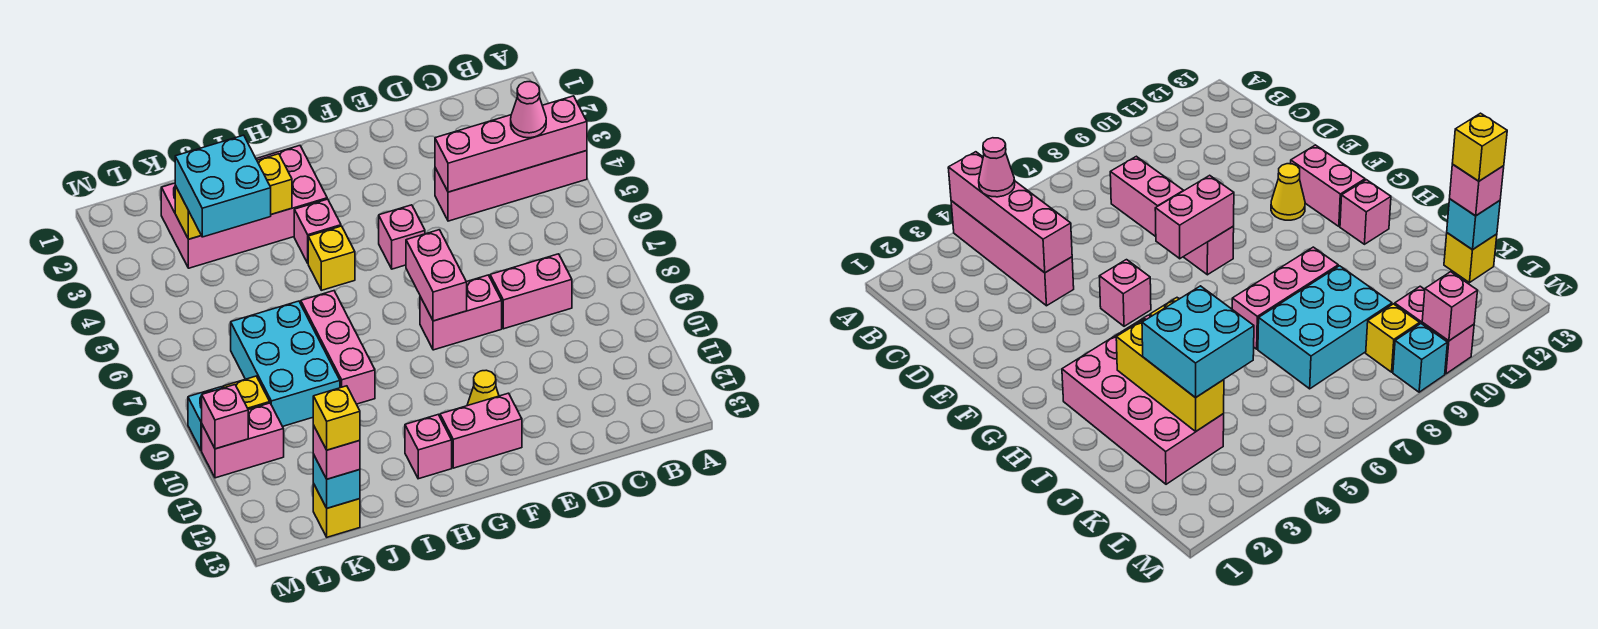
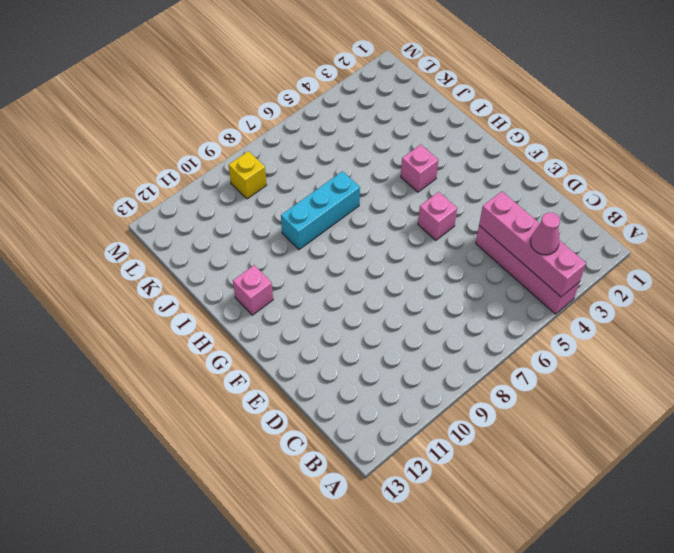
cyan 1x3 brick [281,171,360,250] -> pink 1x3 brick [301,291,375,404]
none -> pink 1x2 brick [490,254,572,329]
none -> pink 1x2 brick [420,275,502,350]
none -> yellow 1x1 cone [467,370,499,406]

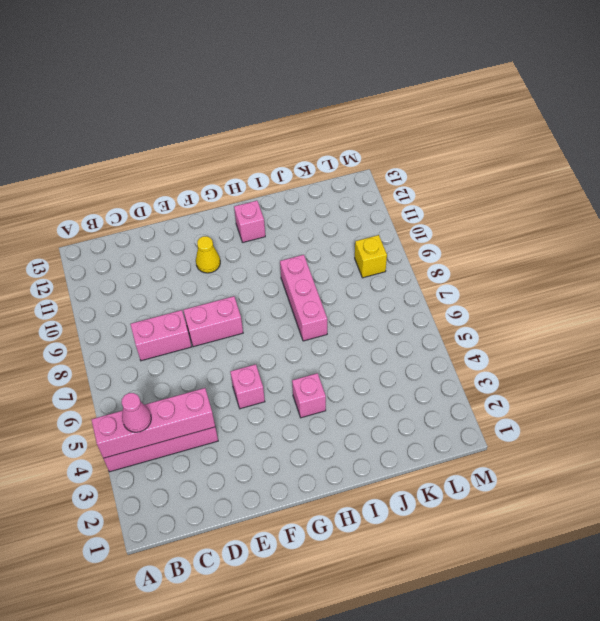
none -> pink 1x2 brick [440,393,522,468]
none -> pink 2x4 brick [161,146,327,268]
none -> yellow 1x1 brick [308,226,355,290]

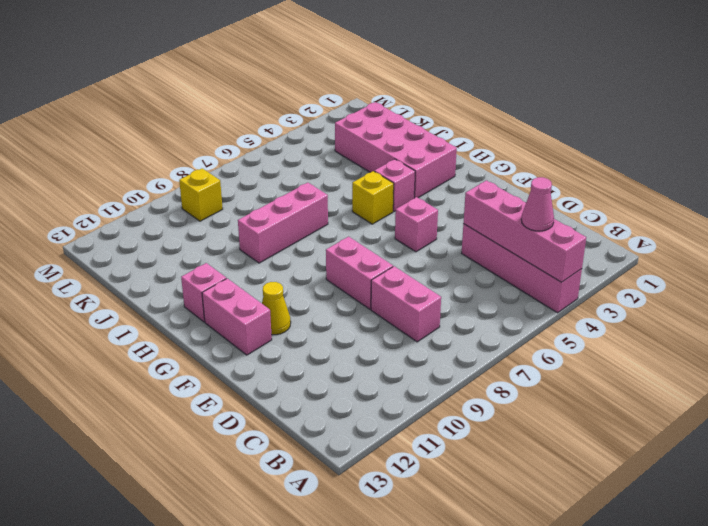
none -> cyan 2x3 brick [231,301,340,426]
none -> yellow 1x1 brick [313,483,360,537]
none -> pink 1x2 brick [202,403,284,478]

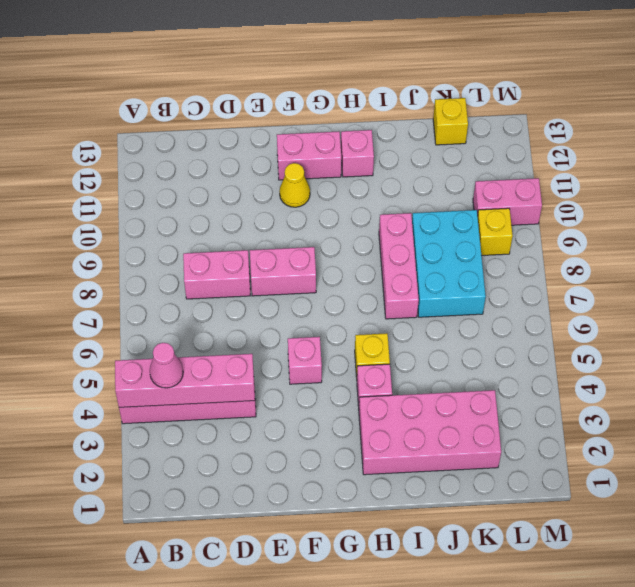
none -> cyan 1x1 brick [188,387,222,451]
none -> pink 1x2 brick [406,230,467,321]
none -> yellow 1x3 brick [175,154,292,239]

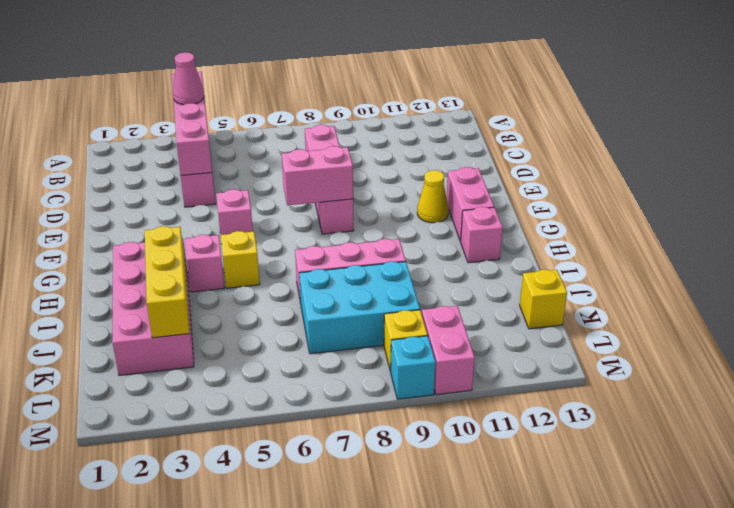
none -> cyan 1x1 brick [313,454,360,508]
none -> pink 1x1 brick [202,385,248,449]
none -> cyan 2x2 brick [175,135,271,237]

